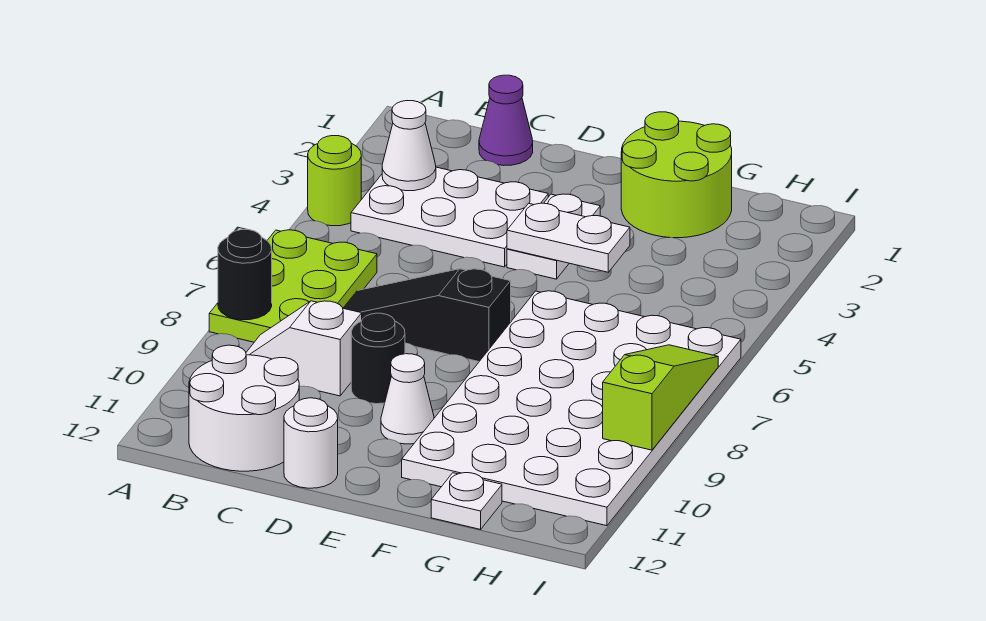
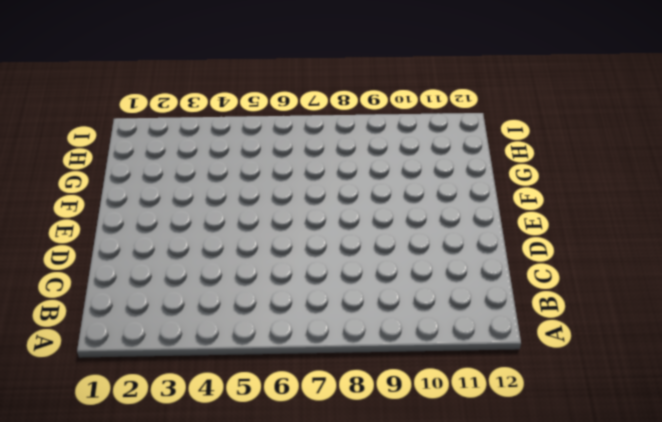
none -> lime 1x1 round brick [308,136,361,226]
none -> lime 2x3 plate [209,230,377,342]
none -> white 2x3 plate [351,167,548,267]

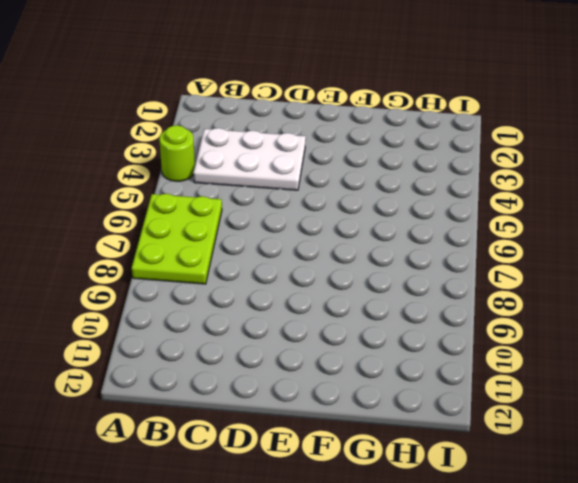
none -> white 1x2 slope [246,301,362,396]
none -> white 2x2 round brick [189,345,299,471]
none -> purple 1x1 cone [479,75,533,166]

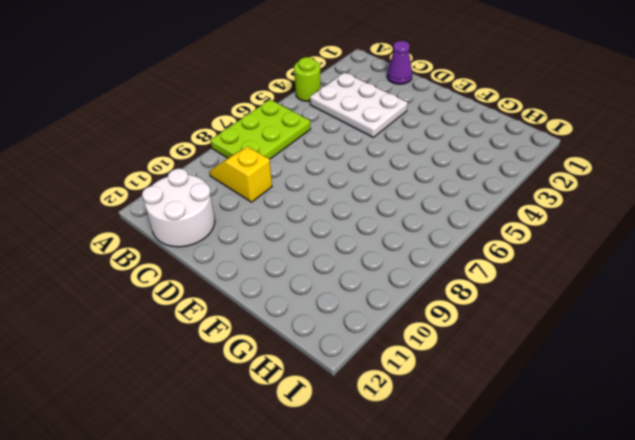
yellow 1x2 slope [209,147,272,202] -> white 1x2 slope [246,301,362,396]
none -> black 1x3 slope [344,269,511,362]
none -> black 1x1 round brick [351,313,405,404]
none -> white 1x1 round brick [284,398,338,488]

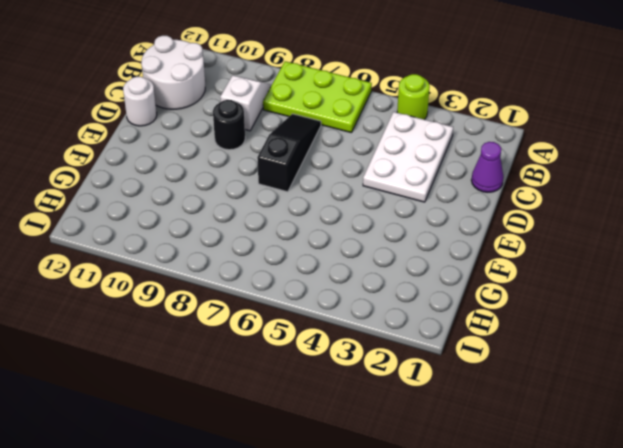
none -> white 1x2 plate [507,194,600,279]
none -> white 1x1 cone [381,354,434,444]
none -> lime 2x2 round brick [621,112,732,238]

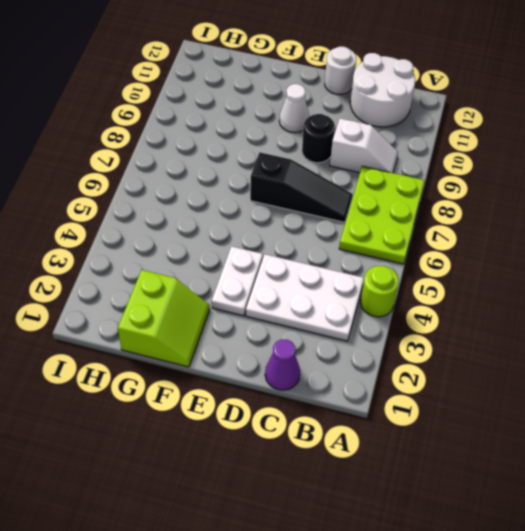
lime 2x2 slope [118,270,210,367] -> lime 2x2 round brick [621,112,732,238]
none -> white 4x6 plate [402,291,741,526]
none -> white 1x1 plate [431,473,502,529]
none -> black 1x1 round brick [218,229,272,320]

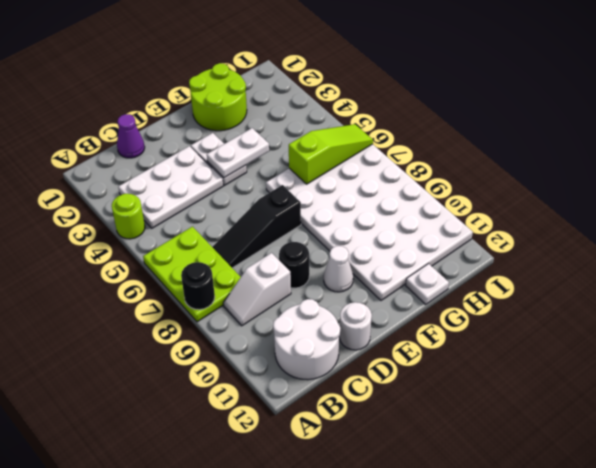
lime 1x3 slope [289,124,373,184] -> lime 1x3 slope turned to [603,345,718,450]
none -> white 1x1 cone [382,101,436,191]

